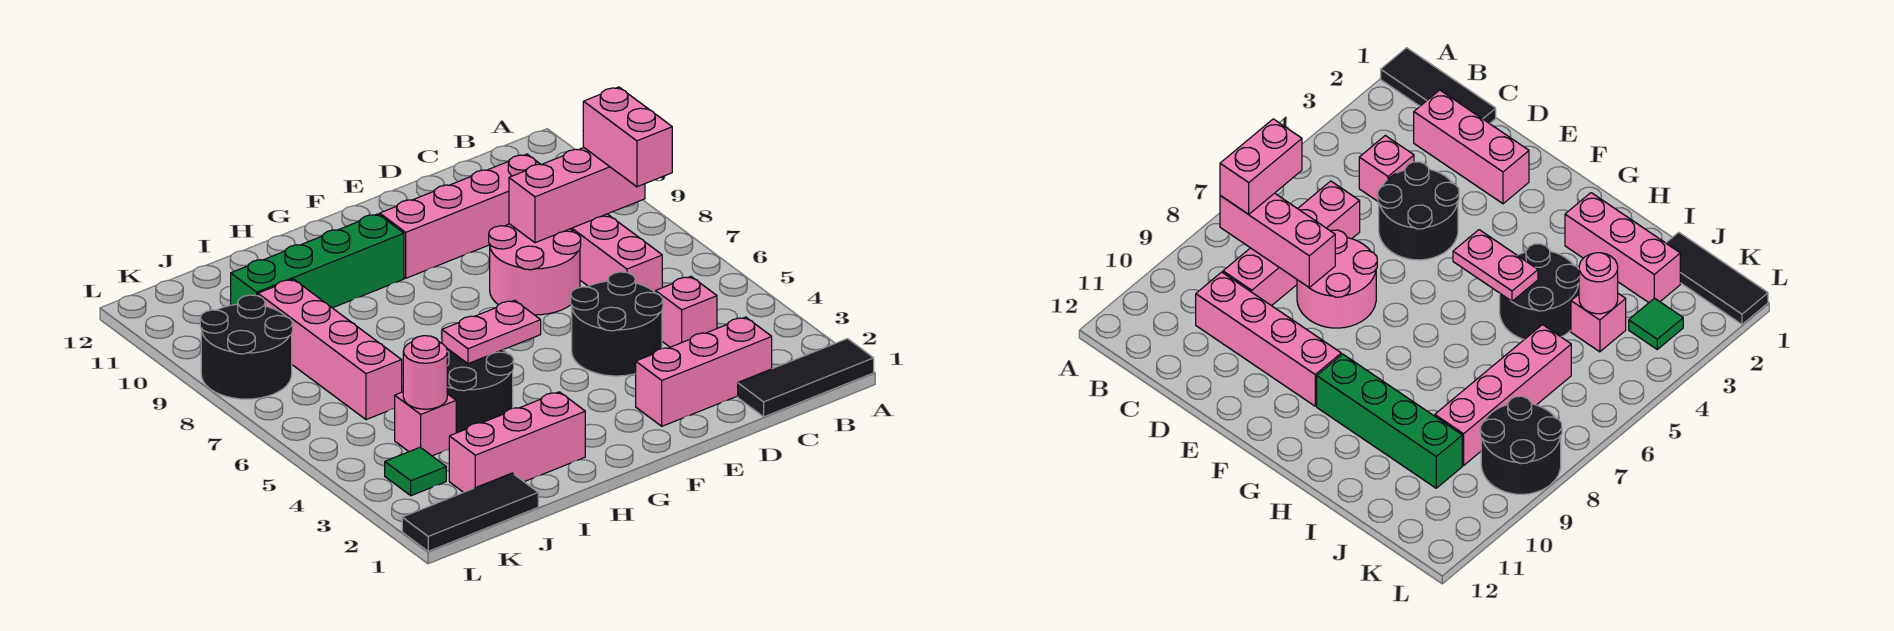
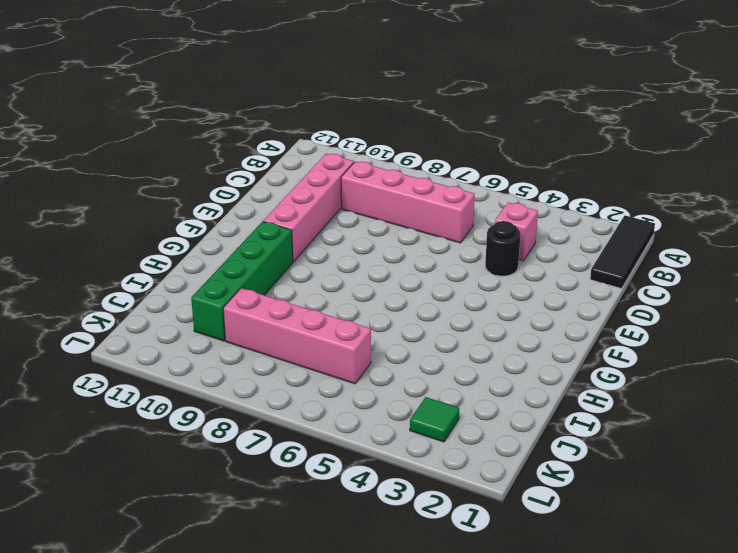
black 1x1 round brick [485,221,520,276] -> black 2x2 round brick [571,272,663,376]
none -> pink 1x3 brick [636,317,772,426]
none -> pink 2x2 round brick [489,224,581,315]
none -> pink 1x3 brick [449,392,585,492]

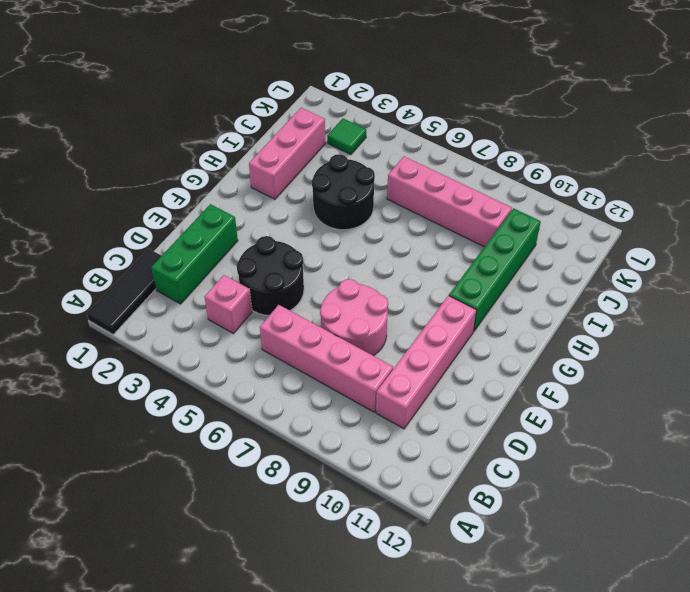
green 1x3 brick [151,204,238,304] -> pink 1x3 brick [636,317,772,426]
none -> black 1x3 tile [402,473,538,551]
none -> pink 1x1 brick [394,392,456,456]
none -> black 2x2 round brick [200,295,293,399]

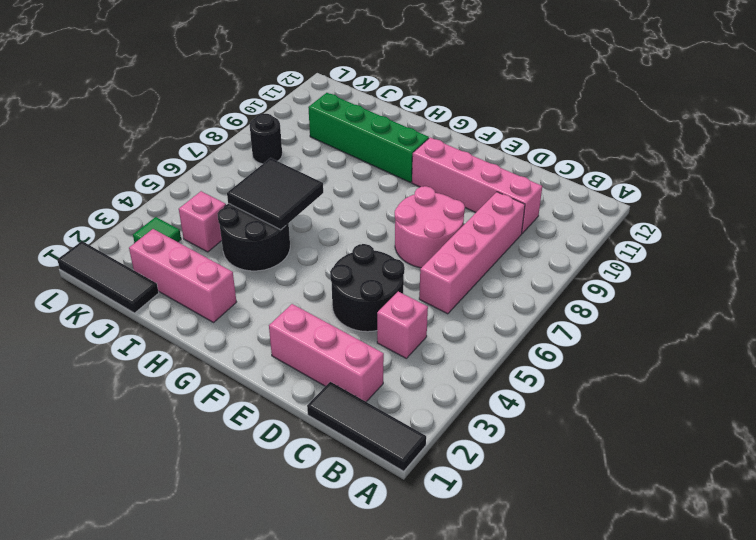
black 2x2 tile [227,158,323,230] -> pink 1x2 plate [442,300,541,364]
black 1x1 round brick [250,114,282,164] -> black 2x2 round brick [200,295,293,399]
none -> pink 1x4 brick [258,279,402,420]
none -> pink 1x3 brick [509,147,645,243]
none -> pink 1x1 round brick [403,336,447,409]

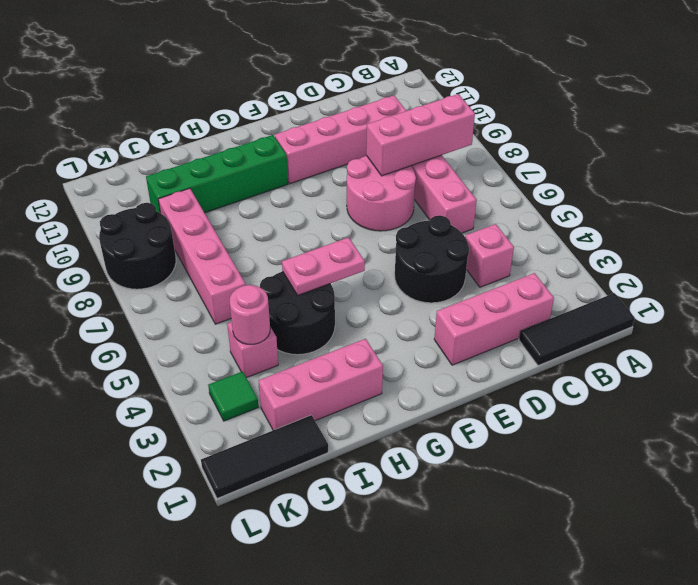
none -> pink 1x2 brick [583,87,672,187]

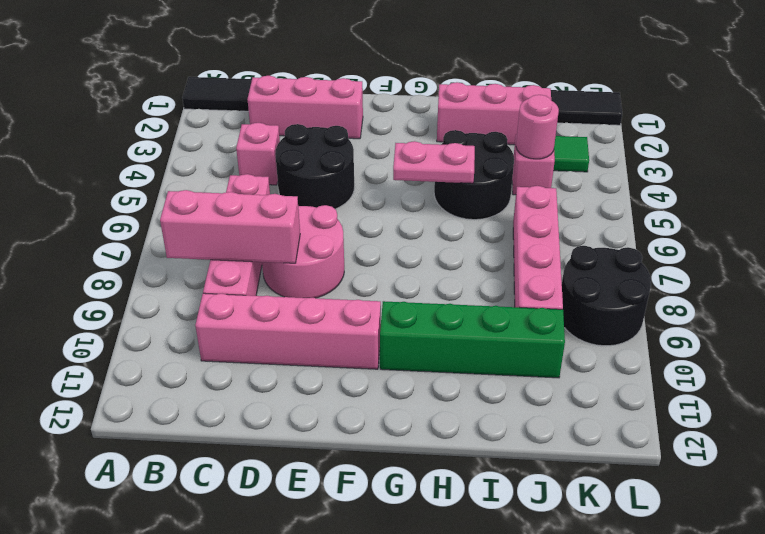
none -> pink 1x2 brick [583,87,672,187]

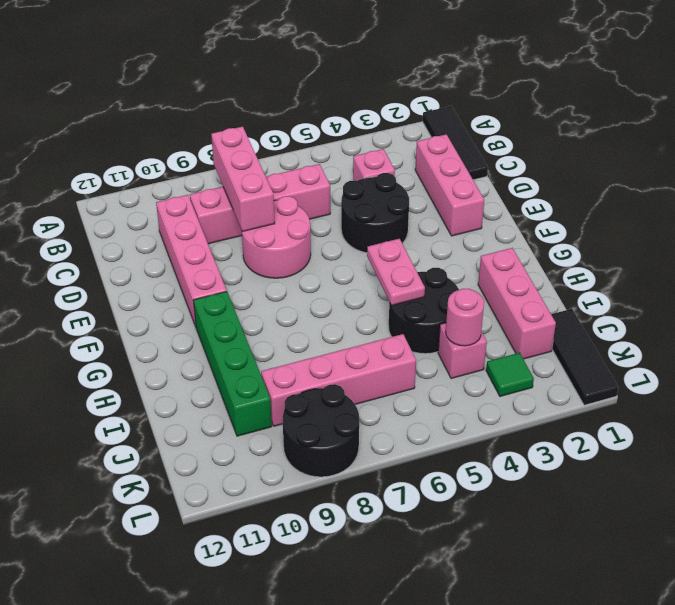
none -> pink 1x2 brick [583,87,672,187]

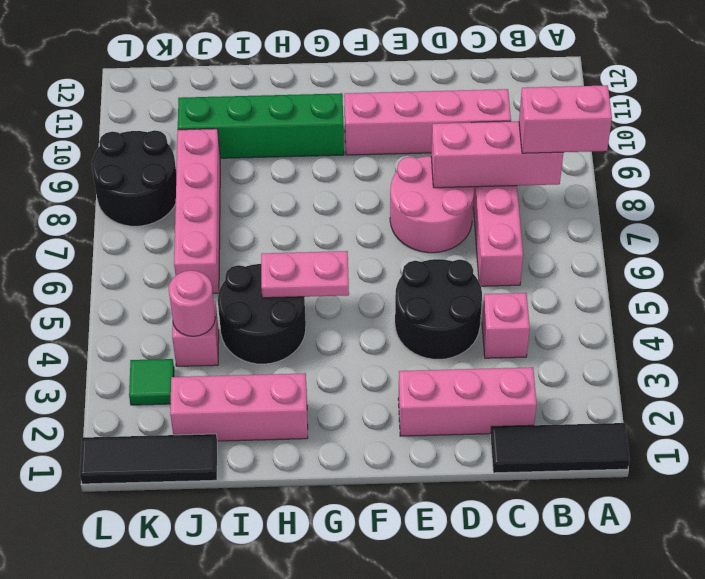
pink 1x2 brick [519,85,612,153] -> pink 1x2 brick turned to [583,87,672,187]

